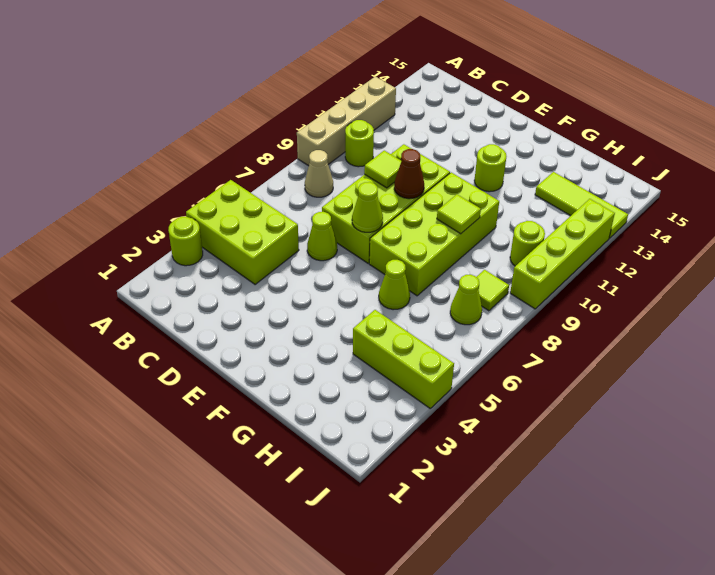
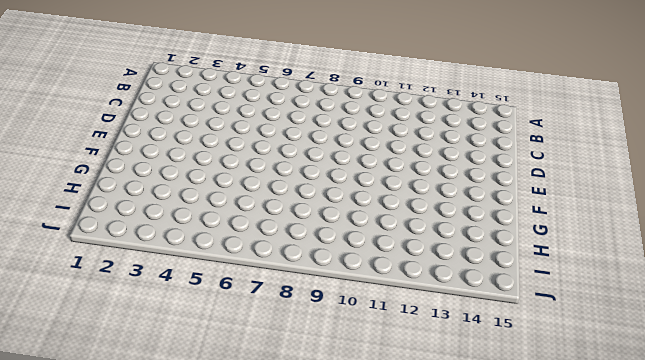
none -> lime 1x1 round brick [168,217,203,266]
none -> lime 2x3 brick [186,180,299,285]
none -> tan 1x4 brick [297,76,396,166]

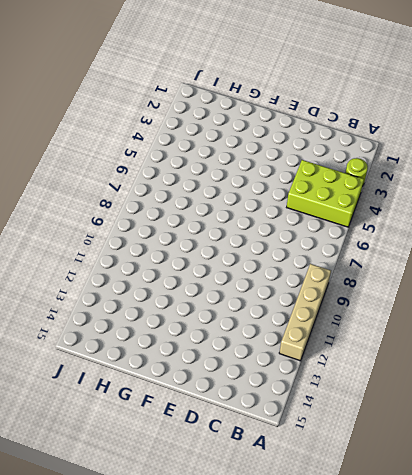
none -> tan 1x1 cone [305,150,333,197]
none -> lime 1x1 round brick [345,120,374,167]
none -> lime 1x1 cone [307,212,337,261]

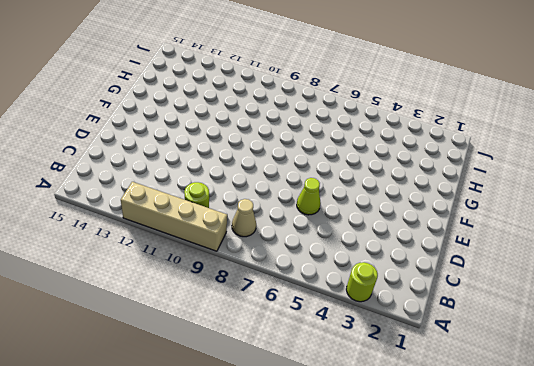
none -> lime 2x3 brick [186,180,299,285]
none -> lime 2x4 brick [322,144,450,263]
none -> lime 2x4 brick [369,172,499,296]

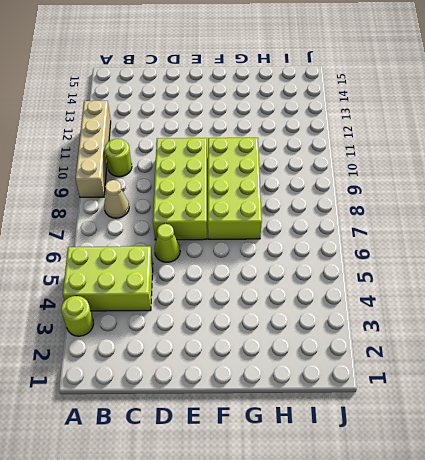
none -> lime 1x1 round brick [474,144,507,192]
none -> lime 1x1 cone [379,260,410,310]
none -> lime 1x3 brick [353,310,454,408]

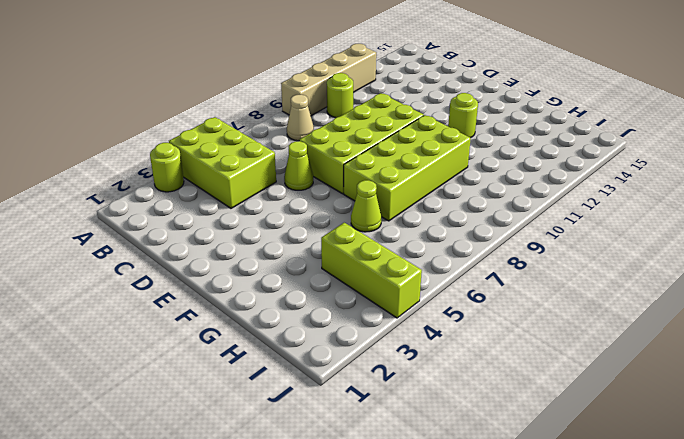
none -> lime 1x3 tile [535,172,628,238]
none -> lime 1x1 cone [450,275,482,325]
none -> lime 1x1 tile [477,270,509,311]

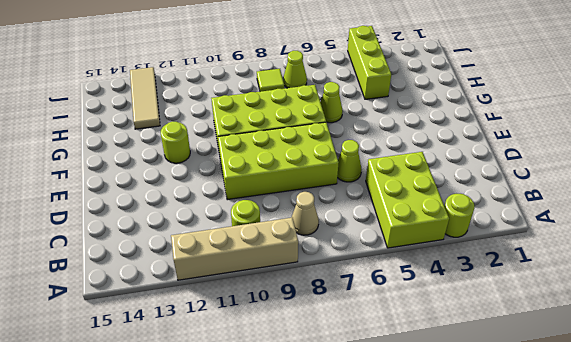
tan 1x3 tile [130,67,160,129] -> lime 1x3 tile [535,172,628,238]
none -> lime 1x1 round brick [510,221,545,266]
none -> lime 1x4 brick [510,199,615,309]
none -> lime 1x1 tile [364,151,401,188]

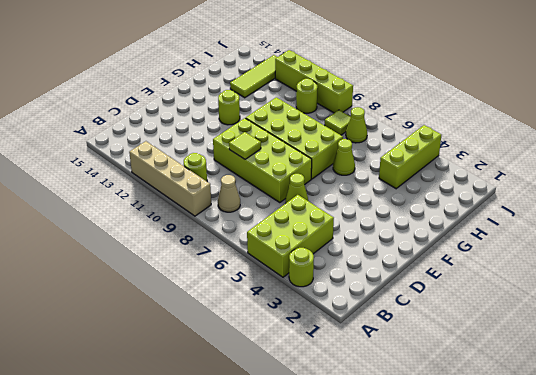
none -> lime 1x1 cone [352,182,383,232]
none -> brown 1x1 cone [394,149,424,199]
none -> lime 1x1 tile [437,194,481,234]

